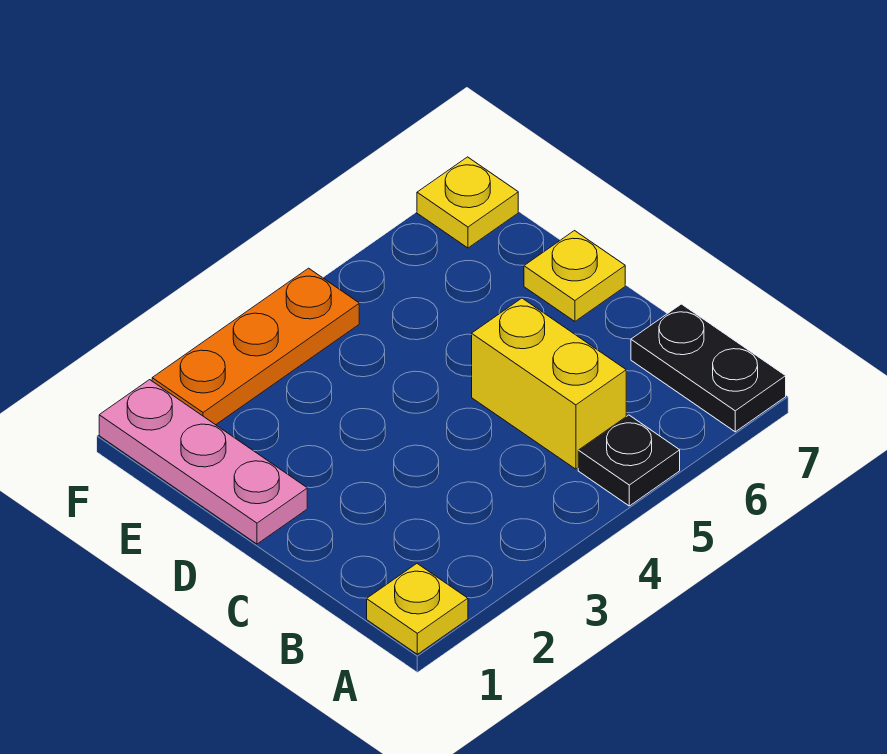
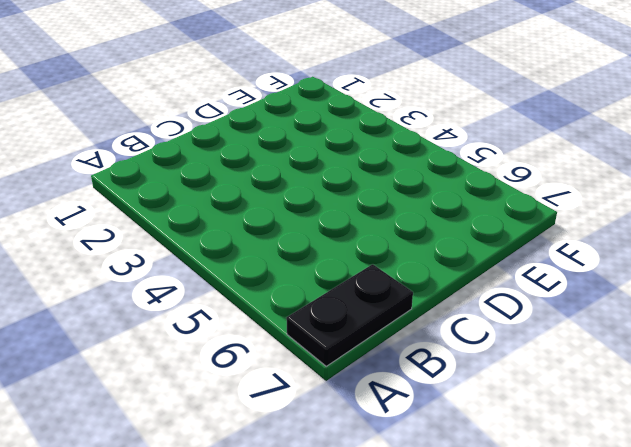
none -> yellow 1x1 plate [367,564,468,654]
none -> black 1x1 plate [578,415,680,506]

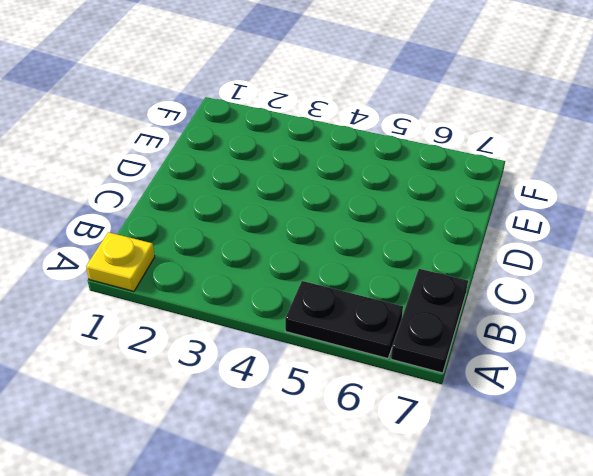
black 1x2 plate [285,281,403,359] -> black 1x1 plate [578,415,680,506]
none -> yellow 1x2 brick [472,298,626,469]
none -> pink 1x3 plate [99,380,307,544]

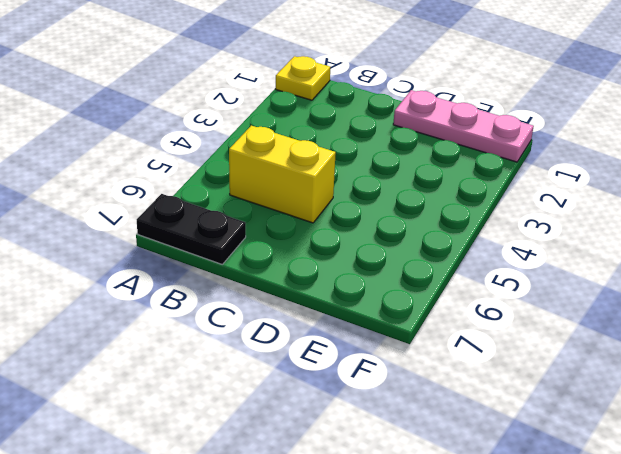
none -> black 1x1 plate [578,415,680,506]
none -> yellow 1x1 plate [524,231,625,321]

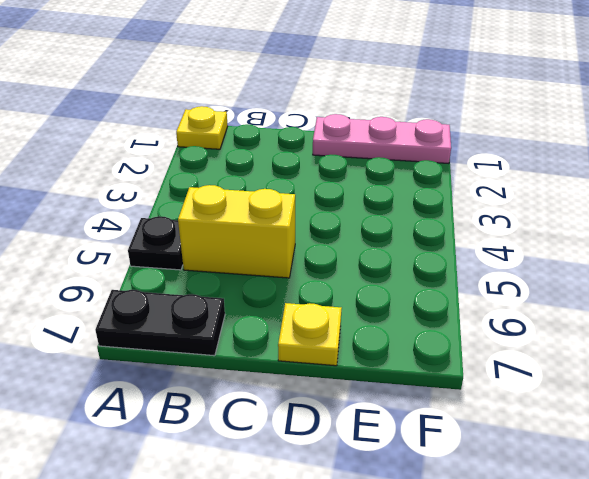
none -> orange 1x3 plate [152,268,359,425]
none -> yellow 1x1 plate [417,157,518,248]

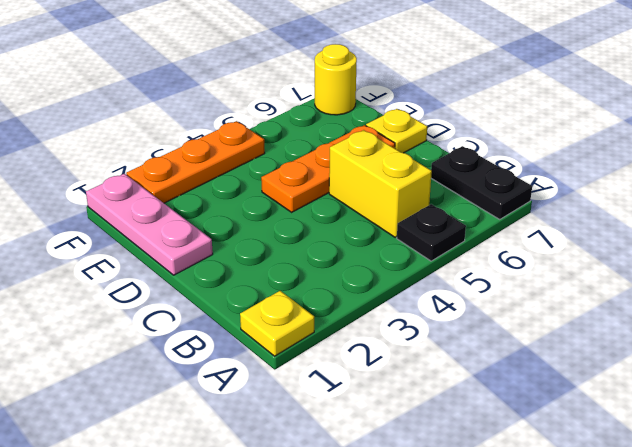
orange 1x3 plate [261,125,395,212] -> none
yellow 1x1 round brick [315,44,357,115] -> yellow 1x1 plate [417,157,518,248]

